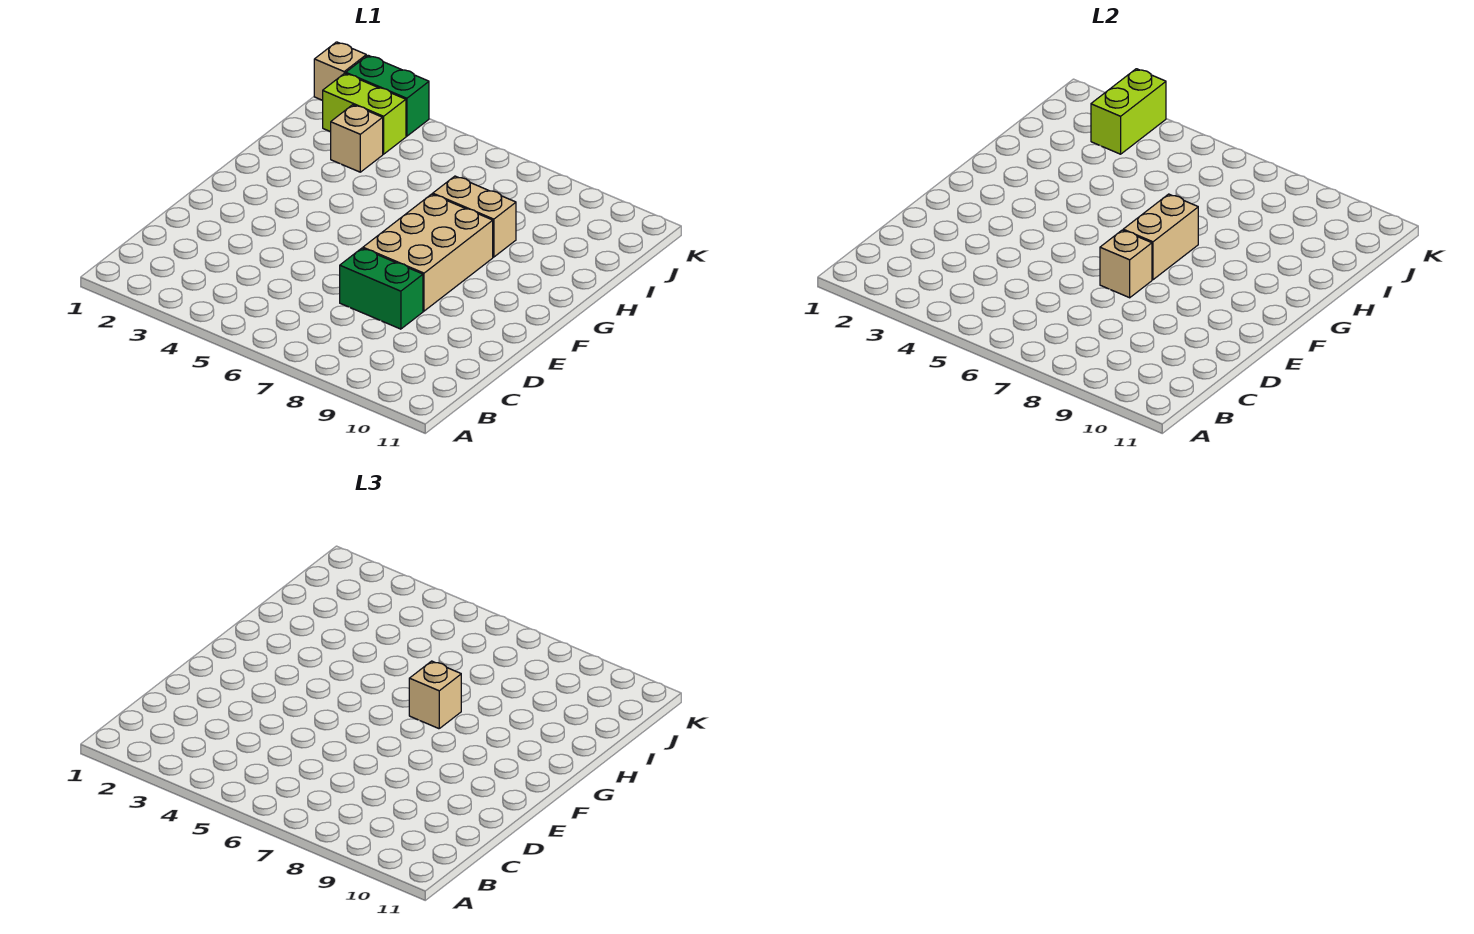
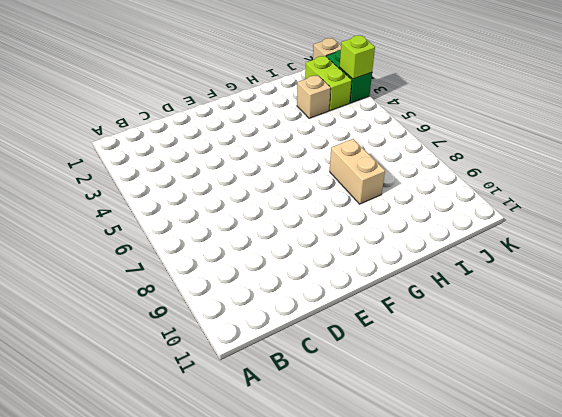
lime 1x1 brick [340,35,375,79] -> lime 1x2 brick [1091,69,1166,154]
none -> green 1x2 brick [340,248,423,329]
none -> tan 2x3 brick [363,194,493,311]

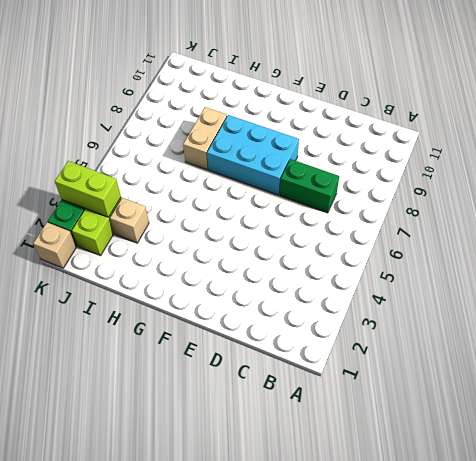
green 1x2 brick [280,159,339,213] -> green 1x2 brick turned to [340,248,423,329]
cyan 2x3 brick [207,115,299,195] -> tan 2x3 brick [363,194,493,311]
none -> tan 1x1 brick [1100,230,1152,298]
none -> tan 1x2 brick [1123,194,1198,280]

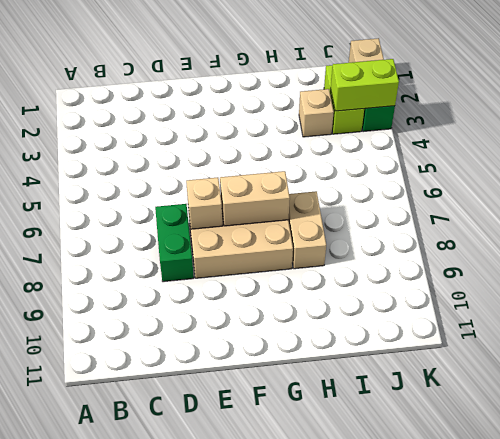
none -> tan 1x1 brick [409,661,461,729]

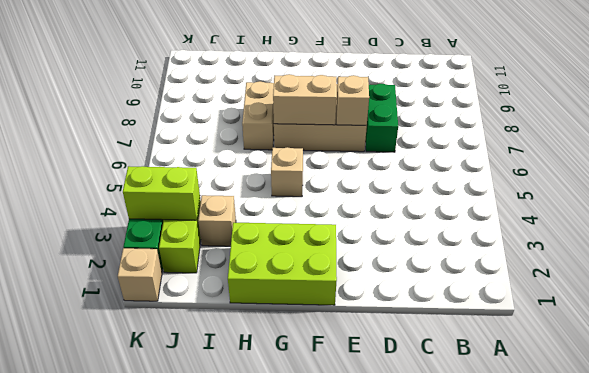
lime 2x3 brick [228,223,337,305] -> none
tan 1x1 brick [271,147,303,197] -> tan 1x1 brick moved to [409,661,461,729]

